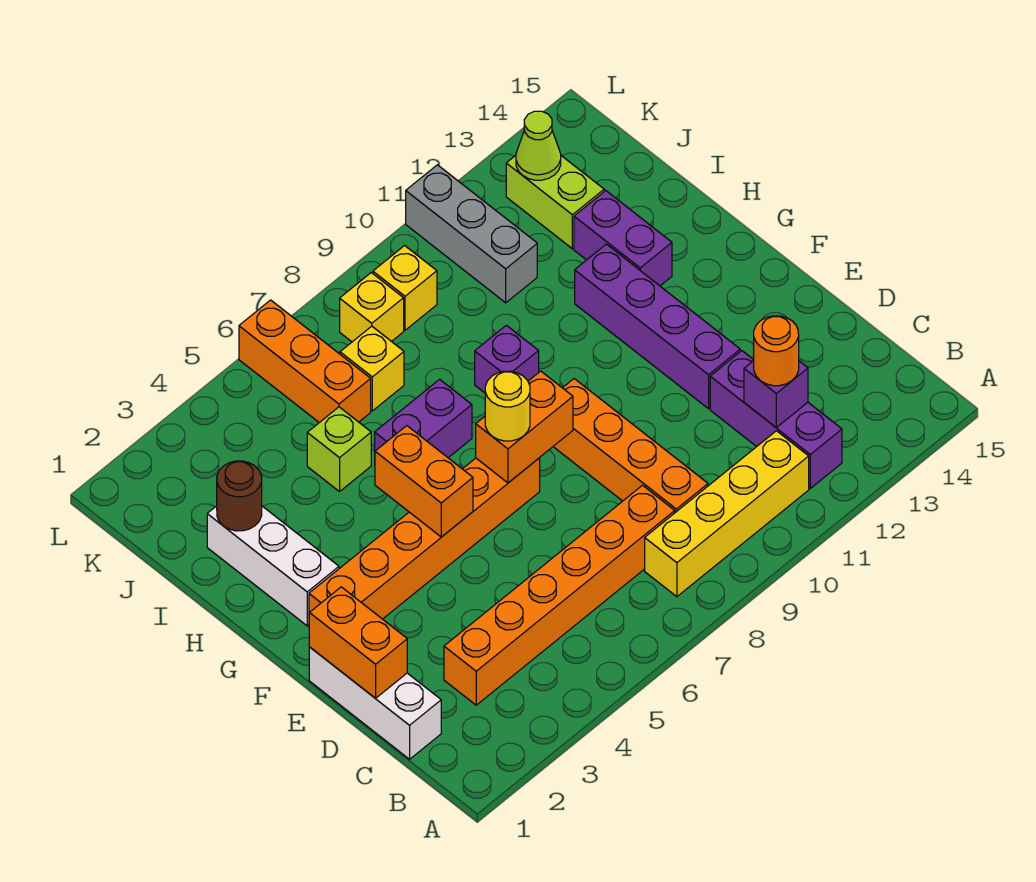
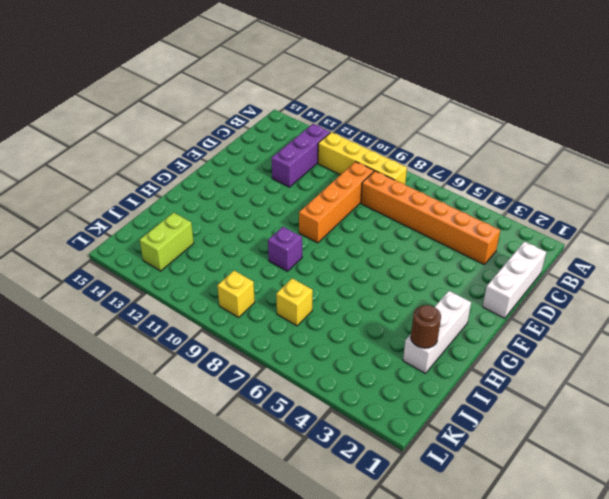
none -> purple 1x4 brick [575,244,740,409]
none -> orange 1x6 brick [309,458,540,619]
none -> purple 1x2 brick [375,379,472,458]

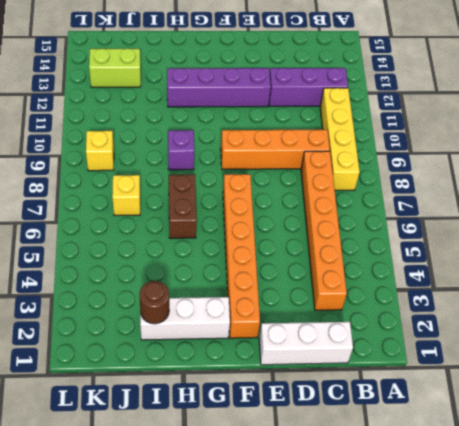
brown 1x2 brick [169,175,197,238] -> purple 1x2 brick [375,379,472,458]
none -> purple 1x2 brick [574,191,672,286]
none -> lime 1x1 brick [307,407,371,492]
none -> orange 1x3 brick [239,300,371,423]

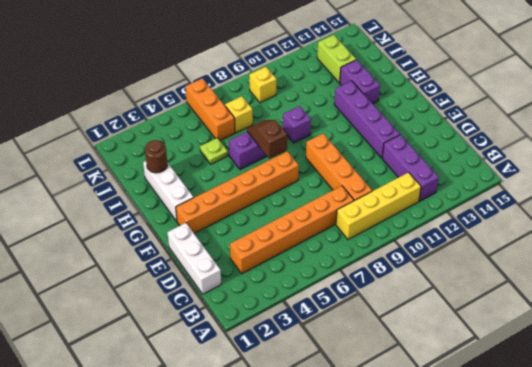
brown 1x2 slope [247,120,287,159] -> none
lime 1x1 plate [200,138,228,164] -> lime 1x1 brick [307,407,371,492]
none -> grey 1x3 brick [406,165,537,303]
none -> yellow 1x1 brick [340,273,404,342]
none -> purple 1x1 brick [744,361,808,427]

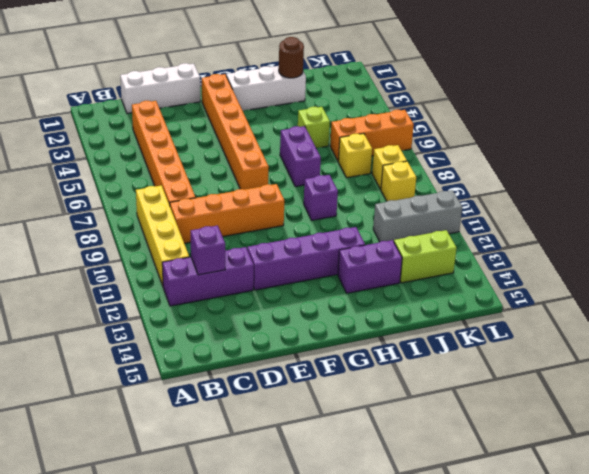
none -> orange 1x2 brick [309,587,407,698]
none -> orange 1x2 brick [375,426,473,537]
none -> orange 1x2 brick [476,371,573,483]

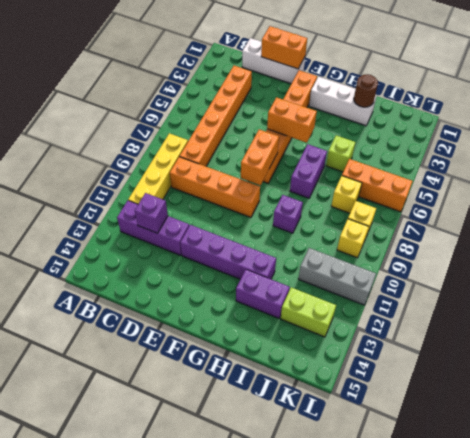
none -> lime 1x1 cone [516,111,561,180]
none -> orange 1x1 round brick [754,316,799,386]
none -> yellow 1x1 round brick [485,371,530,441]

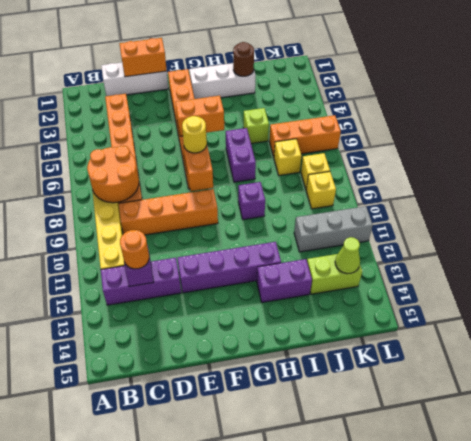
orange 2x2 round brick [87,146,139,203] -> none

